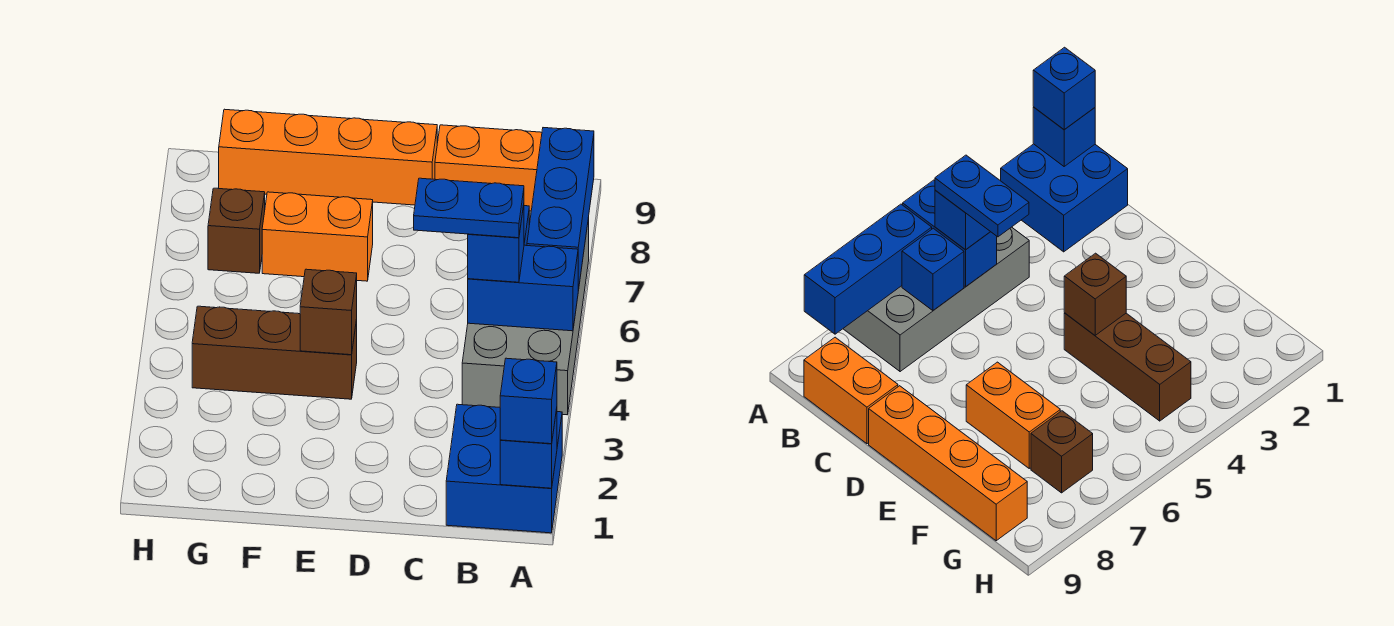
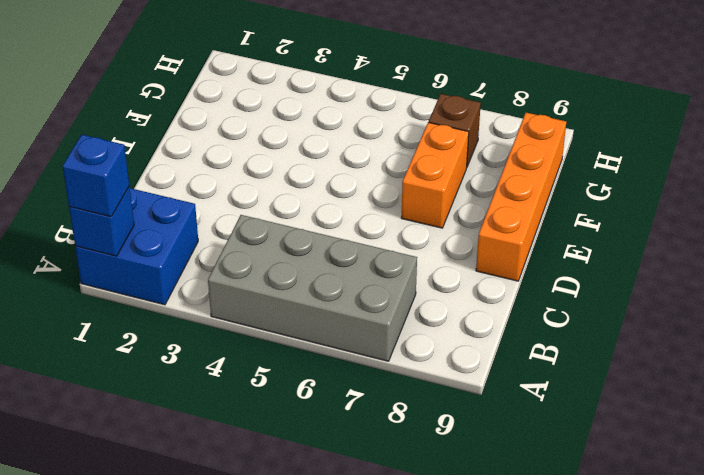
none -> orange 1x2 brick [435,125,542,211]
none -> brown 1x3 brick [192,306,357,399]
none -> blue 1x2 brick [468,245,578,331]

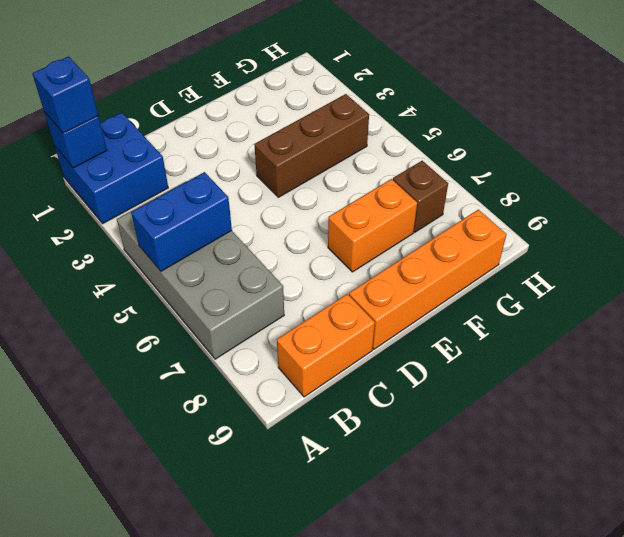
none -> blue 1x3 brick [527,128,594,291]
none -> blue 1x1 brick [902,228,964,311]
none -> brown 1x1 brick [300,269,357,355]

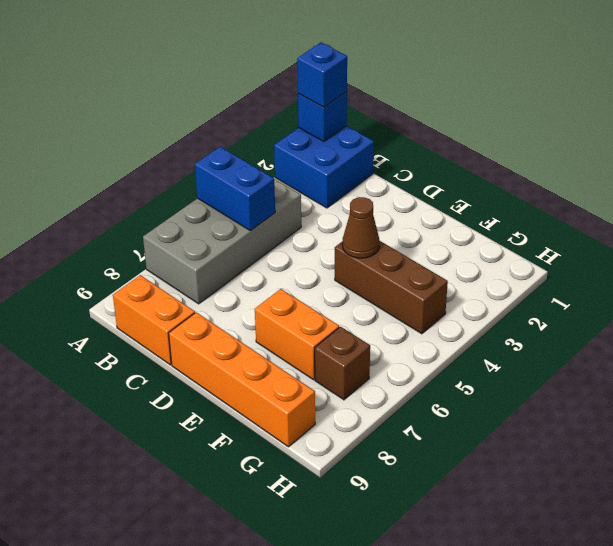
brown 1x1 cone [342,197,379,258] -> brown 1x1 brick [300,269,357,355]
none -> blue 1x3 brick [527,128,594,291]
none -> blue 1x1 brick [902,228,964,311]
none -> blue 1x1 brick [468,205,524,282]

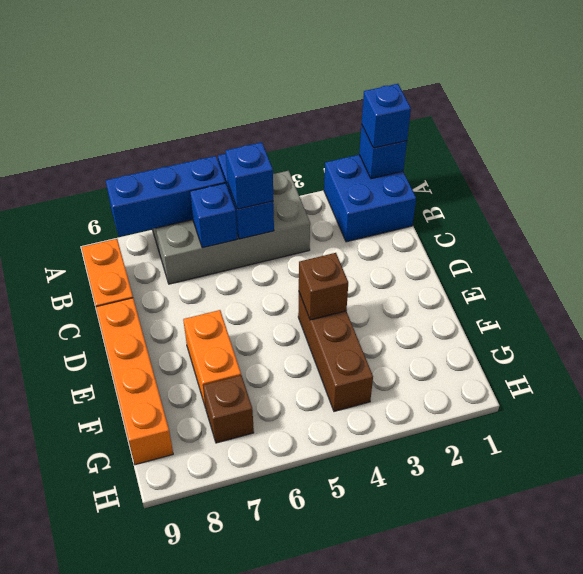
none -> blue 1x2 plate [414,178,524,238]

